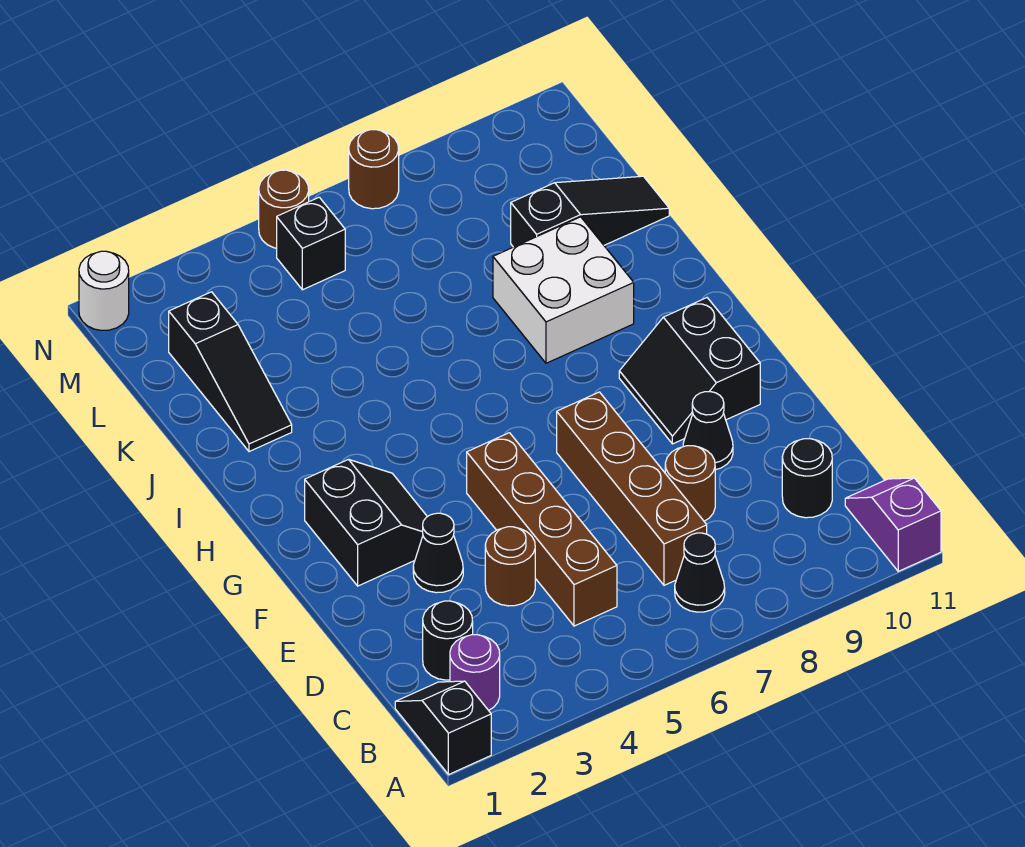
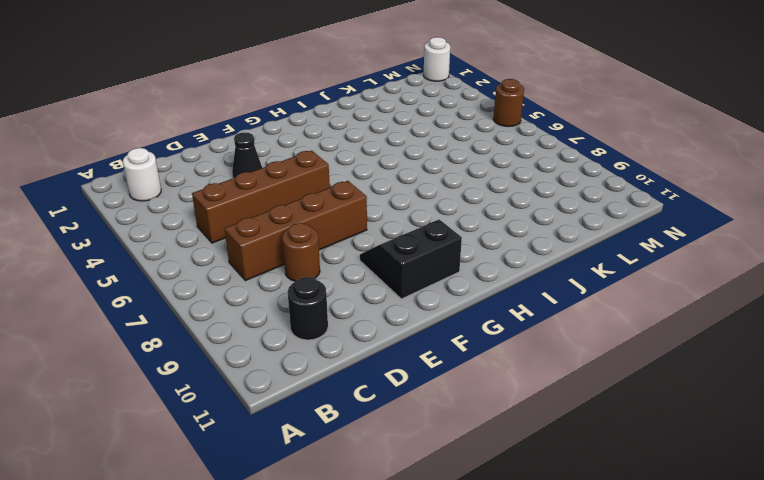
white 1x1 round brick [123,148,161,201] -> purple 1x1 round brick [450,635,500,710]
none -> black 1x2 slope [395,681,491,775]
none -> purple 1x2 slope [845,478,941,571]
none -> black 1x1 cone [675,533,725,612]

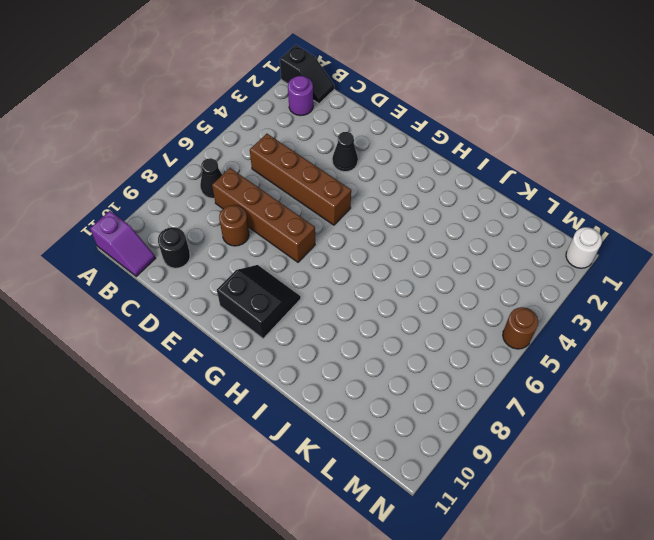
none -> black 1x1 round brick [423,601,473,680]
none -> brown 1x1 round brick [485,527,535,606]
none -> black 1x1 cone [683,392,733,470]

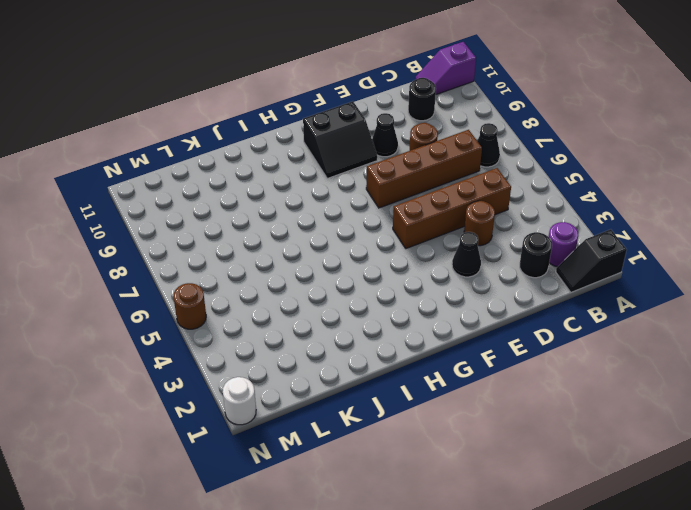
none -> black 2x2 slope [305,459,427,586]
none -> white 2x2 brick [493,217,634,363]
none -> black 1x3 slope [169,292,292,452]

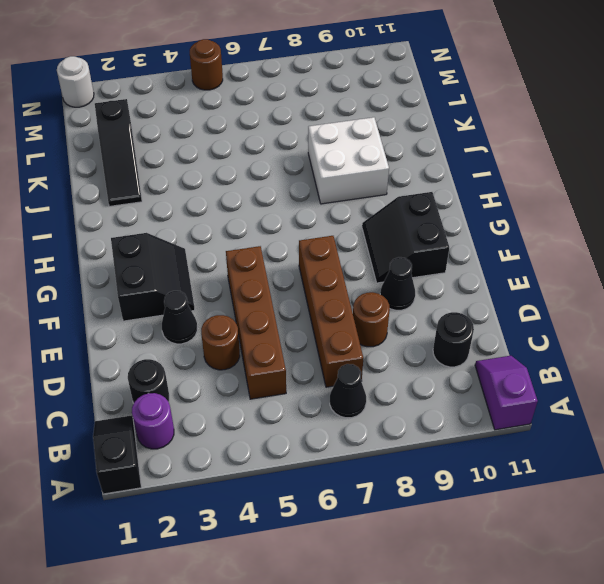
none -> black 1x3 slope [511,176,669,247]
none -> black 1x1 brick [277,197,345,290]
none -> brown 1x1 round brick [349,130,399,209]

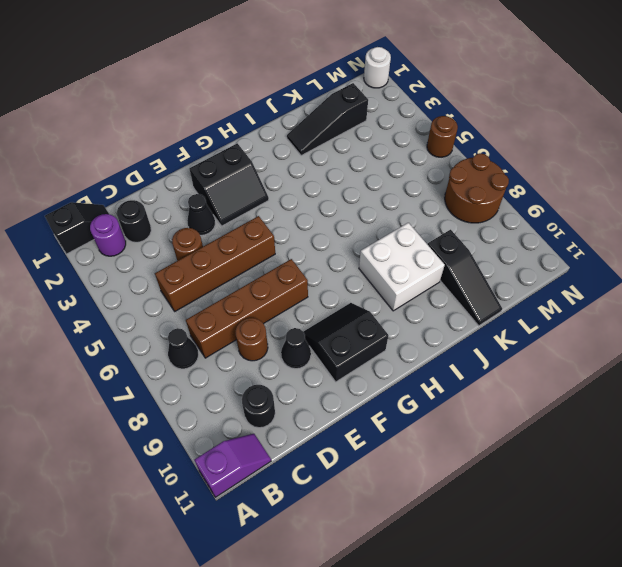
brown 2x2 round brick [445,153,509,223] -> brown 1x1 round brick [349,130,399,209]
none -> black 1x1 brick [277,197,345,290]

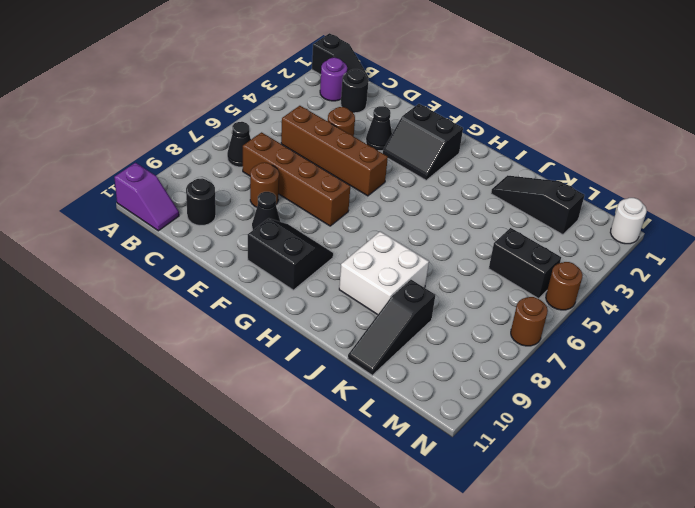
black 1x2 brick [489,228,561,299] -> black 1x1 brick [277,197,345,290]

